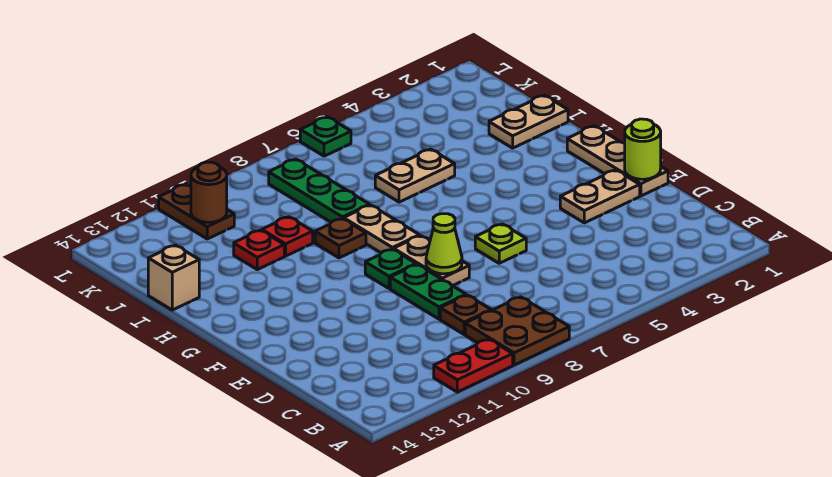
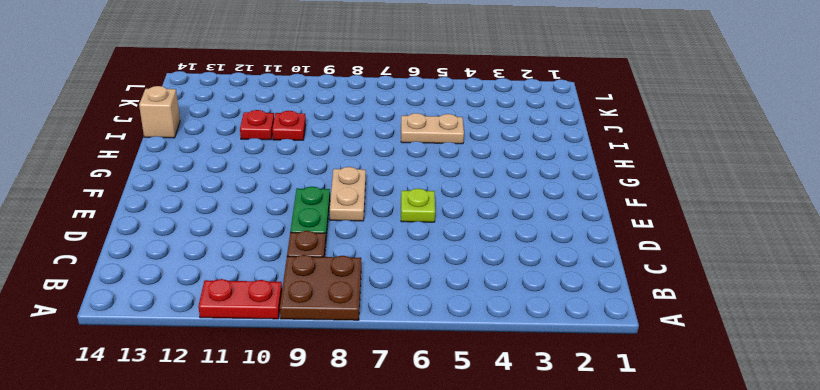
none -> tan 1x3 plate [567,126,668,196]
none -> tan 1x2 plate [560,170,640,223]
none -> green 1x1 plate [365,249,416,289]

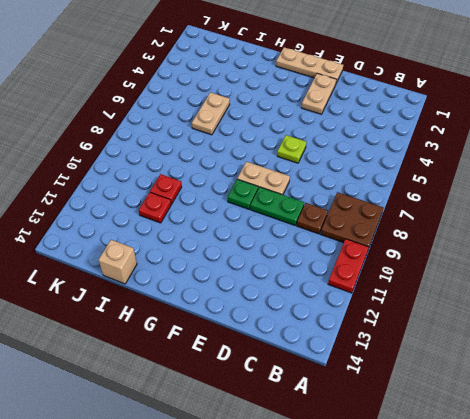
none -> tan 1x2 plate [344,205,419,253]
none -> brown 1x1 plate [315,218,366,258]
none -> tan 1x2 plate [489,95,568,148]

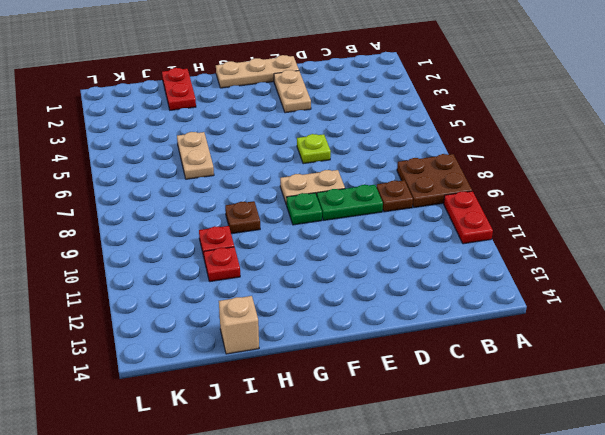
red 1x2 plate [162,68,196,110] -> tan 1x2 plate [489,95,568,148]
none -> tan 1x2 plate [344,205,419,253]
none -> green 1x3 plate [269,159,369,222]
none -> brown 1x2 plate [159,184,234,239]

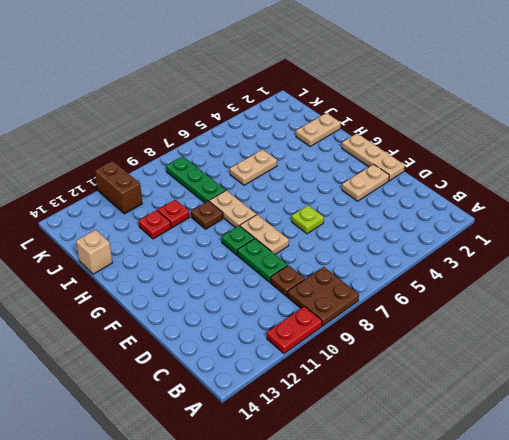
brown 1x2 brick [95,161,142,214] -> brown 1x2 plate [159,184,234,239]
none -> green 1x1 plate [300,117,351,156]
none -> lime 1x1 round brick [625,119,661,179]
none -> lime 1x1 cone [426,214,462,274]

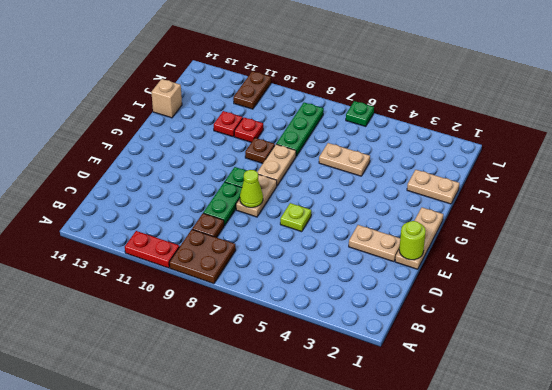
none -> brown 1x1 round brick [191,162,227,222]

